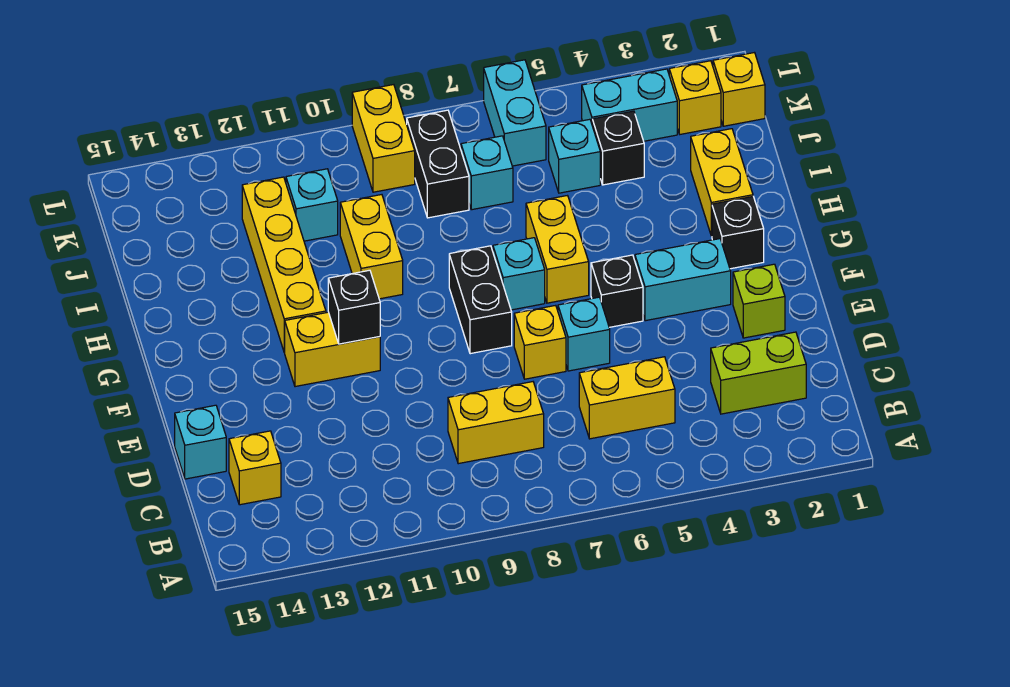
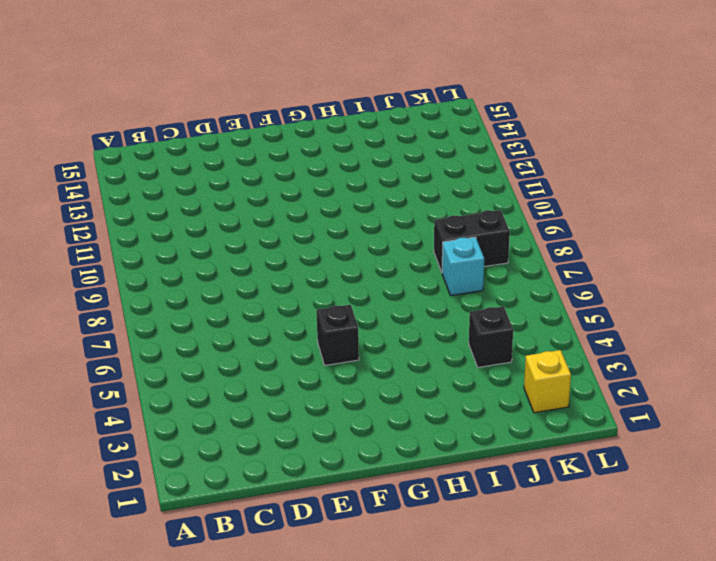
none -> lime 1x2 brick [711,332,806,414]
none -> yellow 1x2 brick [579,357,675,439]
none -> yellow 1x2 brick [448,382,544,464]

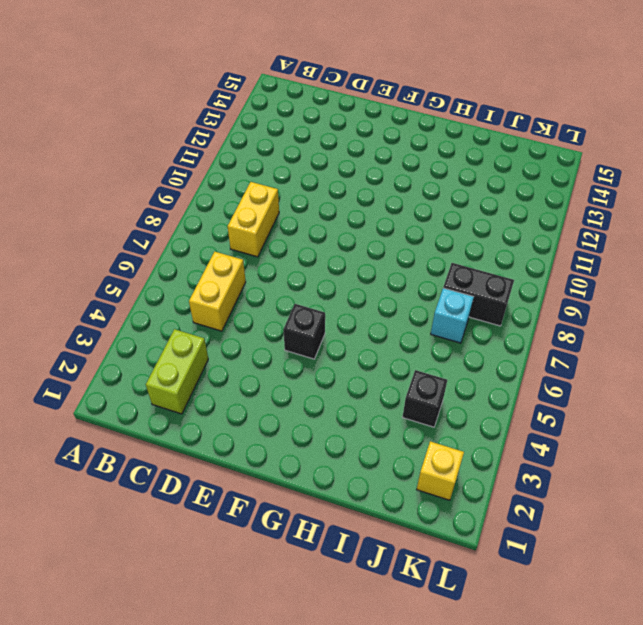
none -> yellow 1x1 brick [229,431,281,505]
none -> cyan 1x1 brick [175,405,226,479]
none -> lime 1x1 brick [733,264,785,338]

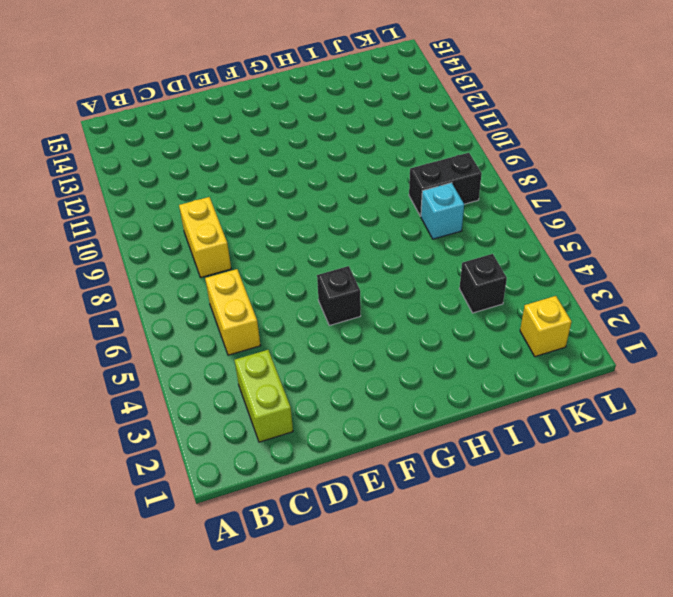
none -> yellow 1x1 brick [229,431,281,505]
none -> cyan 1x1 brick [175,405,226,479]
none -> lime 1x1 brick [733,264,785,338]

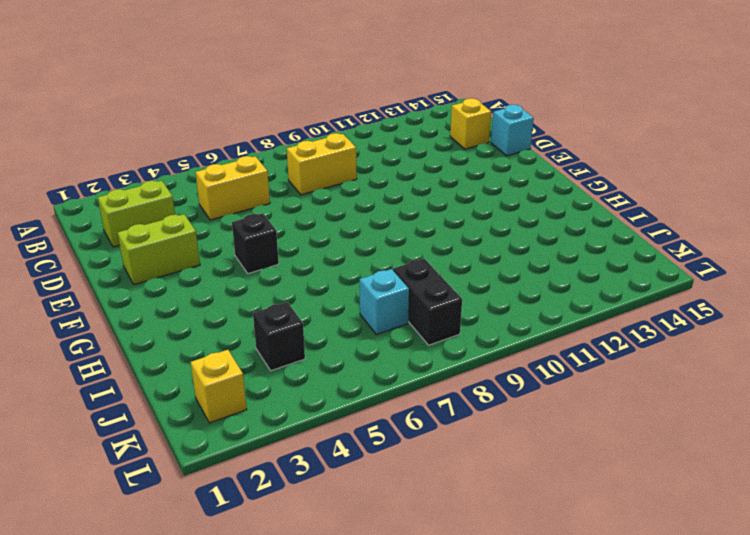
lime 1x2 brick [118,214,200,285] -> lime 1x1 brick [733,264,785,338]
none -> cyan 1x1 brick [558,297,610,371]
none -> yellow 1x1 brick [514,305,566,379]
none -> cyan 1x2 brick [635,239,731,321]

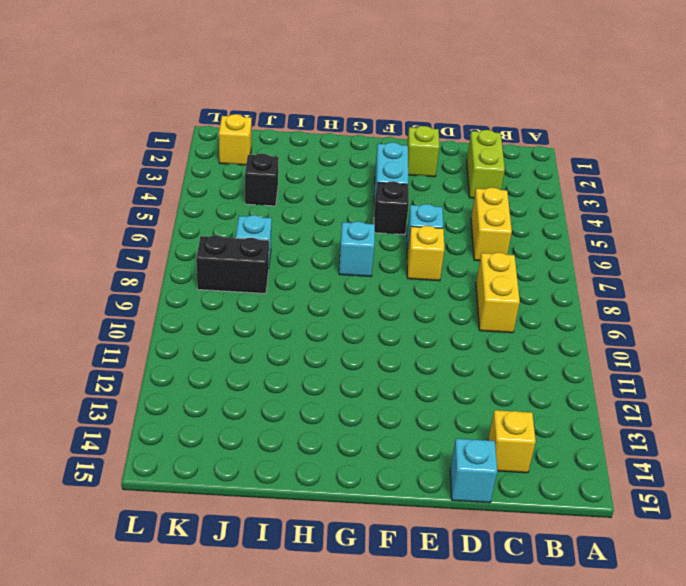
none -> black 1x2 brick [449,246,512,354]
none -> yellow 1x2 brick [284,312,380,387]
none -> black 1x1 brick [712,197,764,269]

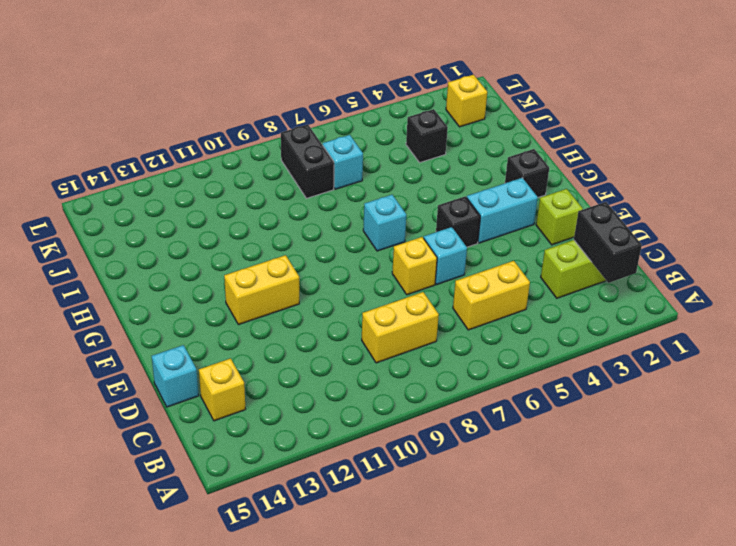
black 1x2 brick [574,202,642,283] -> black 1x2 brick moved to [449,246,512,354]
none -> yellow 1x2 brick [526,196,589,303]
none -> yellow 1x4 brick [242,177,326,352]
none -> yellow 1x2 brick [691,129,753,236]

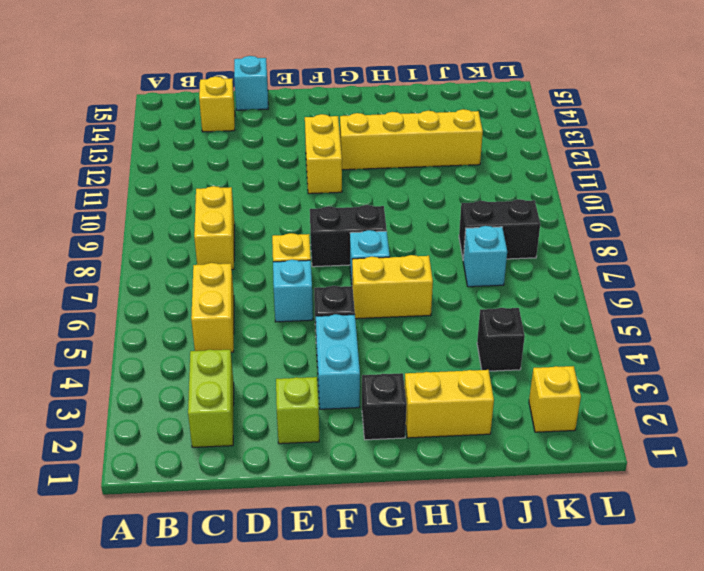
none -> yellow 1x2 brick [340,195,403,299]
none -> cyan 1x1 brick [549,119,600,193]
none -> cyan 1x1 brick [286,169,338,241]

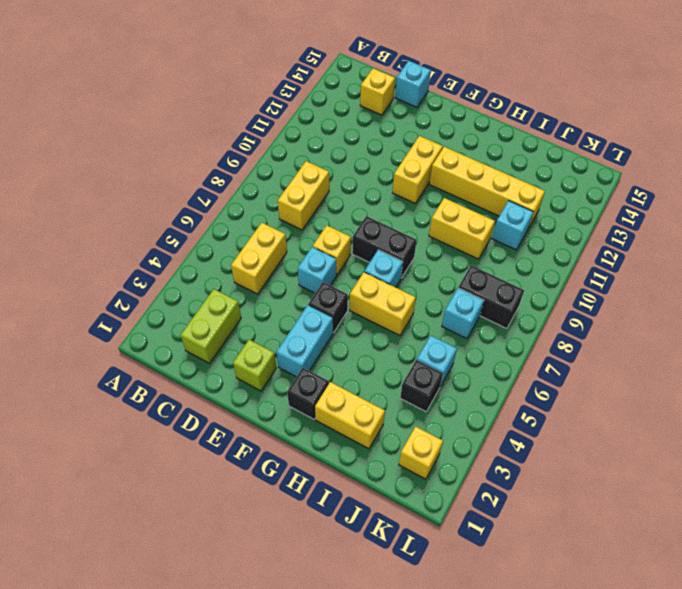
none -> yellow 1x1 brick [713,53,765,126]
none -> cyan 1x2 brick [582,69,677,141]
none -> cyan 1x2 brick [484,60,546,166]

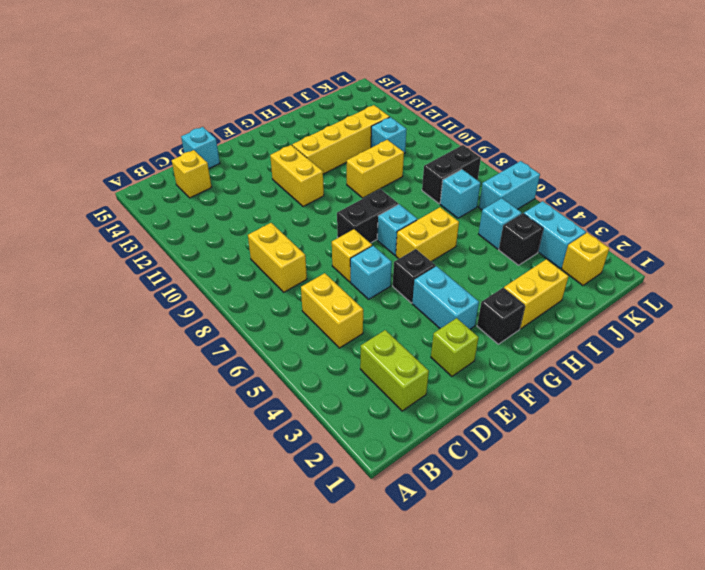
none -> yellow 1x1 brick [713,53,765,126]
none -> yellow 1x2 brick [352,85,415,192]
none -> black 1x1 brick [328,270,380,344]

